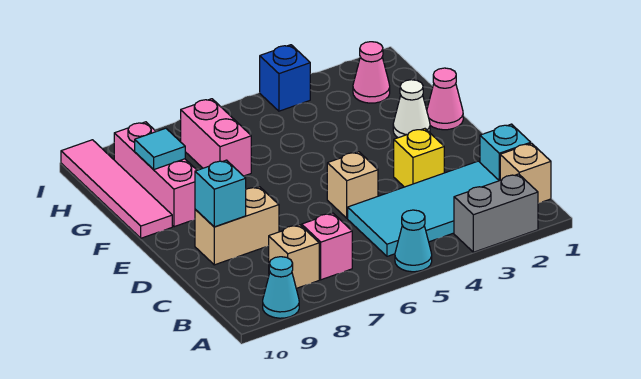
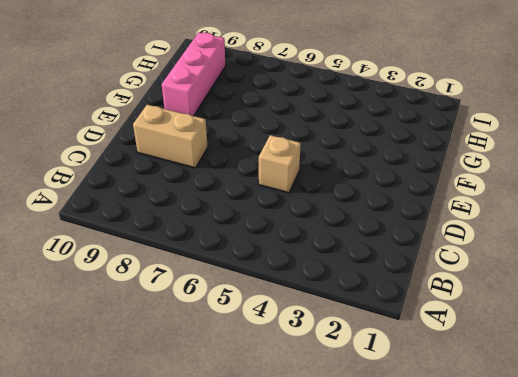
none -> grey 1x2 brick [454,174,538,252]
none -> cyan 1x1 cone [395,210,432,272]
none -> cyan 1x1 cone [263,257,299,318]

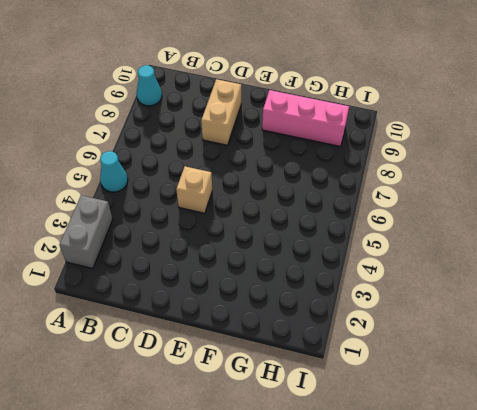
none -> tan 1x1 brick [500,143,551,203]
none -> cyan 2x4 tile [348,161,499,256]
none -> pink 1x1 brick [302,213,352,280]

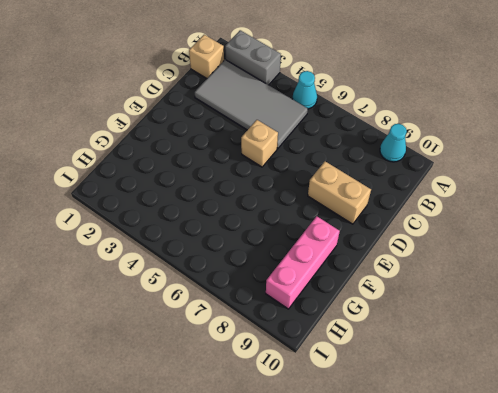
grey 2x4 tile [195,60,308,149] -> cyan 2x4 tile [348,161,499,256]
none -> pink 1x1 brick [302,213,352,280]
none -> tan 1x1 brick [269,225,319,288]
none -> cyan 1x1 brick [480,124,531,181]

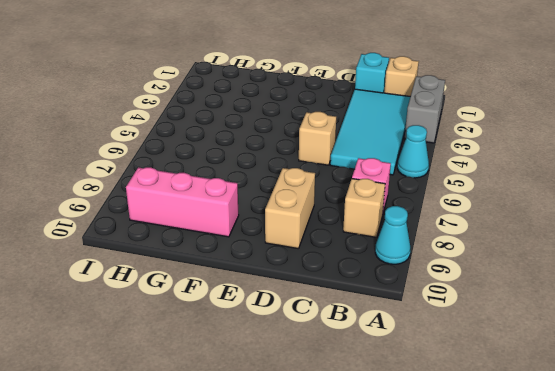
none -> yellow 1x1 brick [394,129,444,187]
none -> pink 1x1 cone [427,68,463,130]
none -> white 1x1 cone [393,80,430,138]

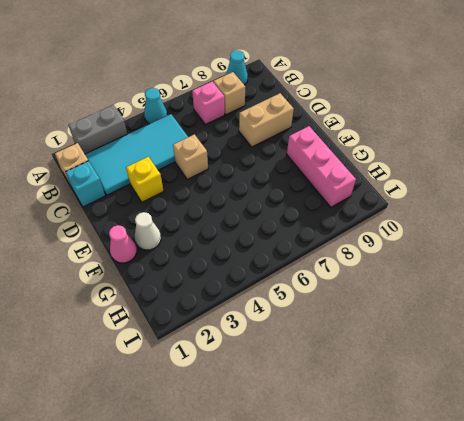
none -> pink 1x4 tile [61,140,172,238]
none -> pink 1x2 brick [181,99,251,176]
none -> pink 1x1 cone [353,42,390,103]

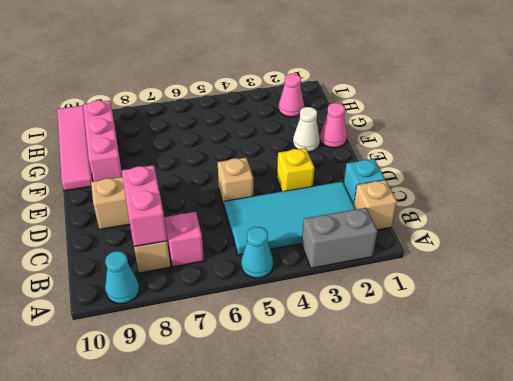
pink 1x2 brick [122,165,167,247] -> pink 1x2 brick moved to [181,99,251,176]
none -> blue 1x1 brick [260,45,310,111]
none -> cyan 1x1 brick [195,160,246,227]
none -> cyan 1x1 tile [135,128,185,170]

